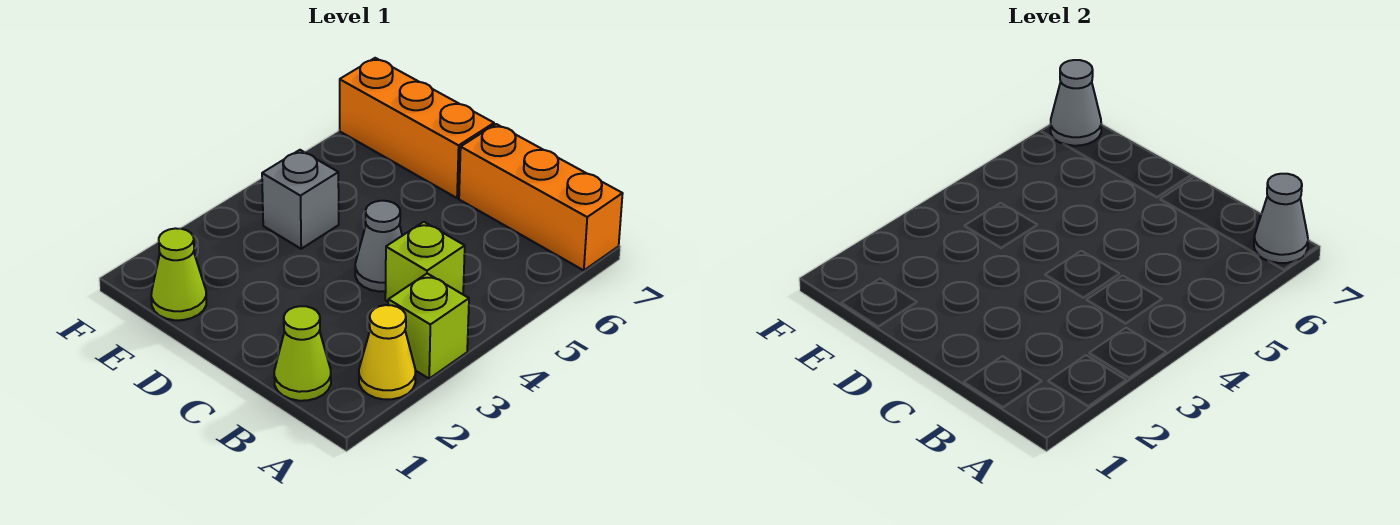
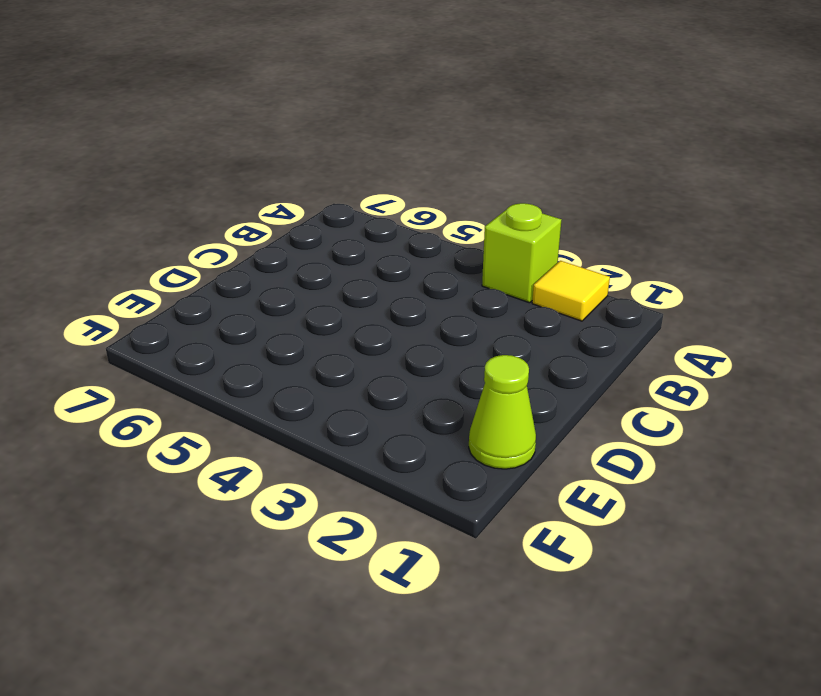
yellow 1x1 tile [532,261,610,321] -> yellow 1x1 cone [359,305,415,399]
none -> orange 1x3 brick [459,124,623,270]
none -> lime 1x1 cone [274,306,331,401]

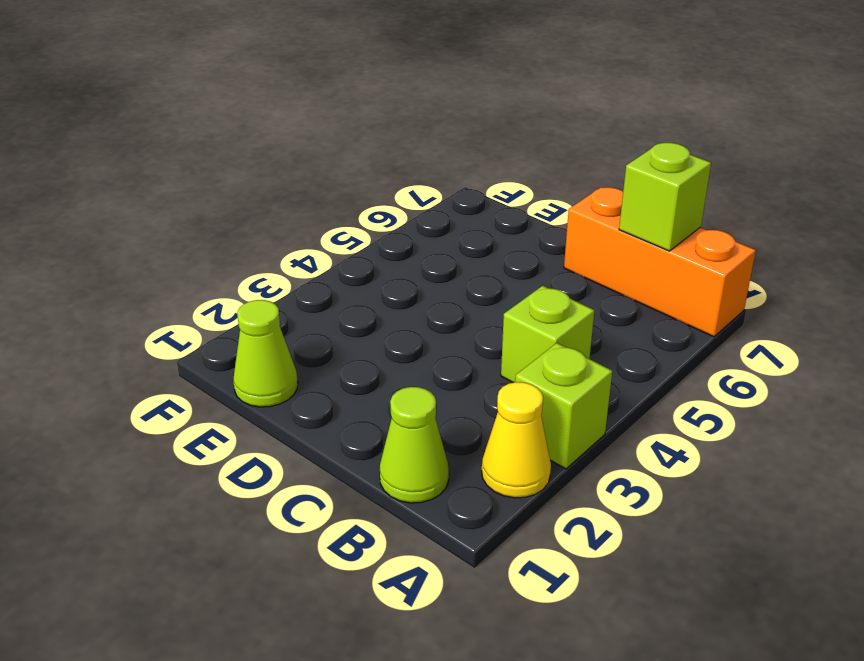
lime 1x1 brick [619,143,711,251] -> none
none -> grey 1x1 cone [355,201,402,292]
none -> orange 1x3 brick [340,58,494,198]

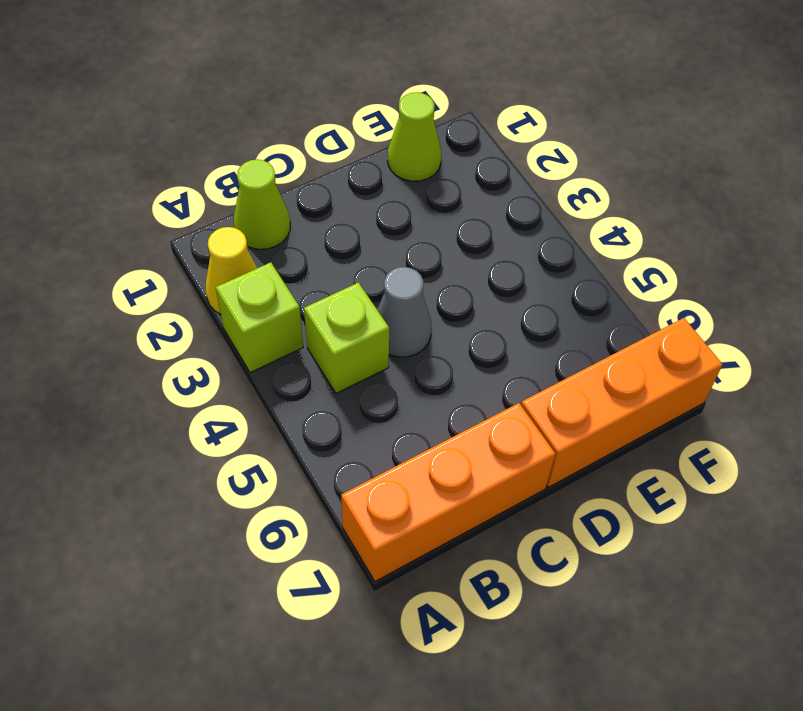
none -> grey 1x1 brick [262,150,339,249]
none -> grey 1x1 cone [1254,174,1308,263]

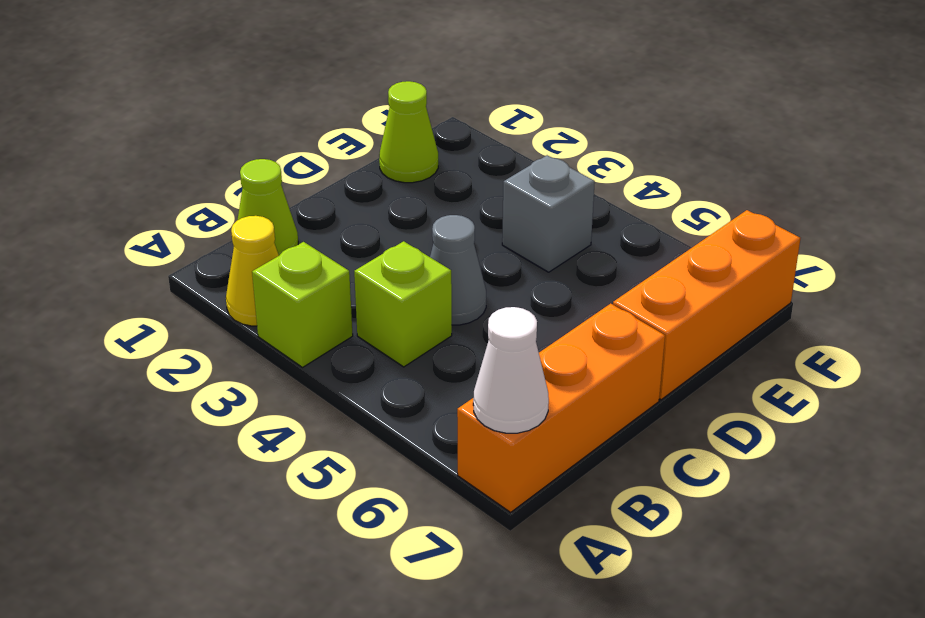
white 1x1 cone [473,307,549,433] -> grey 1x1 cone [1254,174,1308,263]
none -> grey 1x1 cone [1051,60,1101,146]

